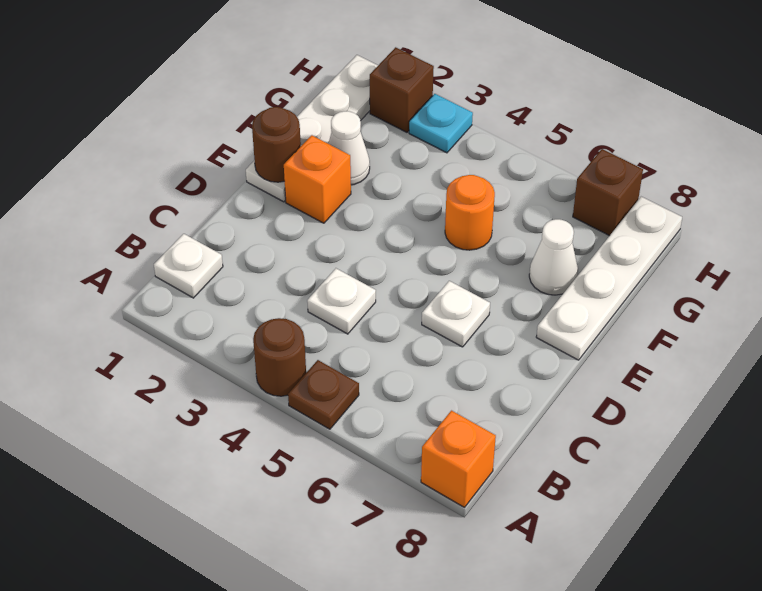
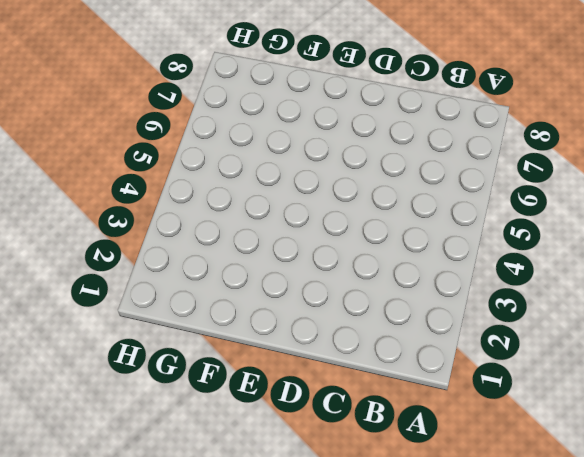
none -> brown 1x1 round brick [253,318,306,396]
none -> brown 1x1 plate [288,360,359,429]
none -> orange 1x1 brick [421,411,496,507]

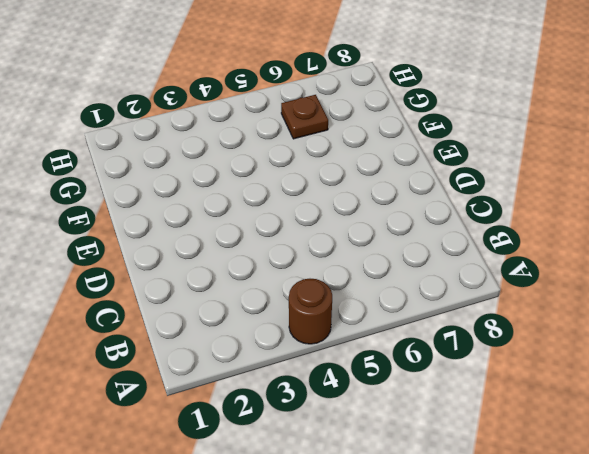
brown 1x1 plate [281,95,328,139] -> brown 1x1 plate moved to [288,360,359,429]
none -> orange 1x1 brick [421,411,496,507]
none -> white 1x1 plate [154,234,223,298]
none -> white 1x1 plate [307,268,376,334]

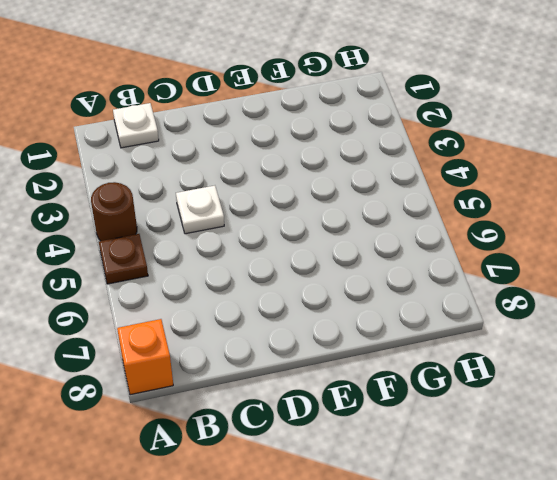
none -> white 1x1 plate [422,281,490,347]
none -> white 1x4 plate [246,55,378,202]
none -> orange 1x1 brick [284,135,351,223]

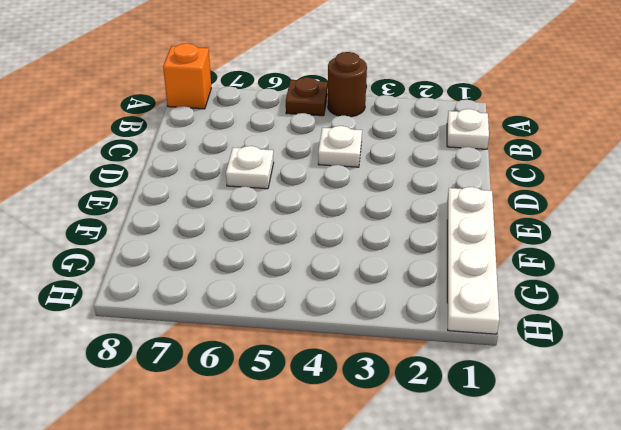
none -> orange 1x1 brick [284,135,351,223]
none -> white 1x4 plate [536,197,682,360]
none -> white 1x1 cone [328,111,370,185]

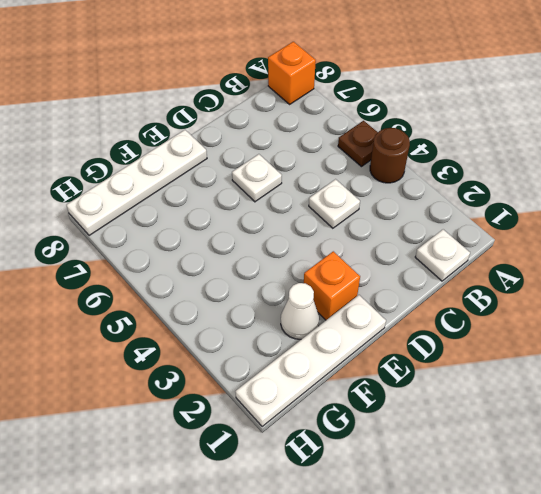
none -> orange 1x1 round brick [445,175,495,250]
none -> white 1x1 cone [529,219,578,295]
none -> brown 1x1 brick [370,47,434,132]

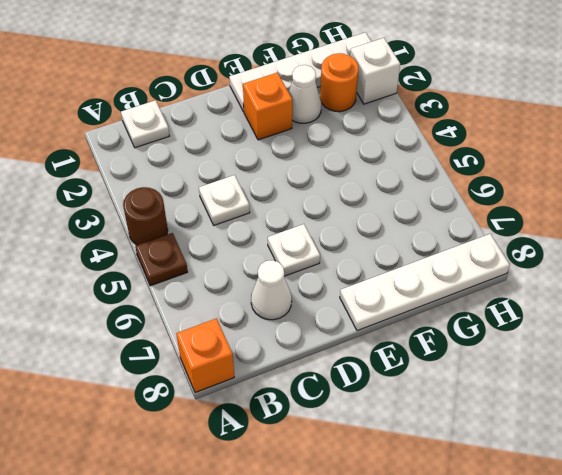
white 1x1 cone [251,260,292,320] -> white 1x1 cone moved to [529,219,578,295]
orange 1x1 round brick [320,53,359,112] -> orange 1x1 round brick moved to [445,175,495,250]
white 1x1 brick [350,38,400,104] -> brown 1x1 brick [370,47,434,132]
none -> cyan 1x1 plate [409,94,473,153]
none -> brown 1x1 brick [573,149,643,236]
none -> brown 1x1 round brick [252,107,301,182]

